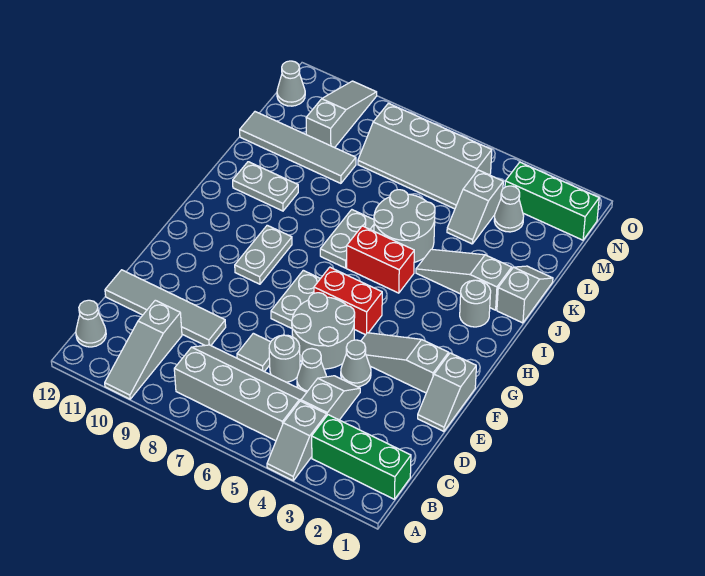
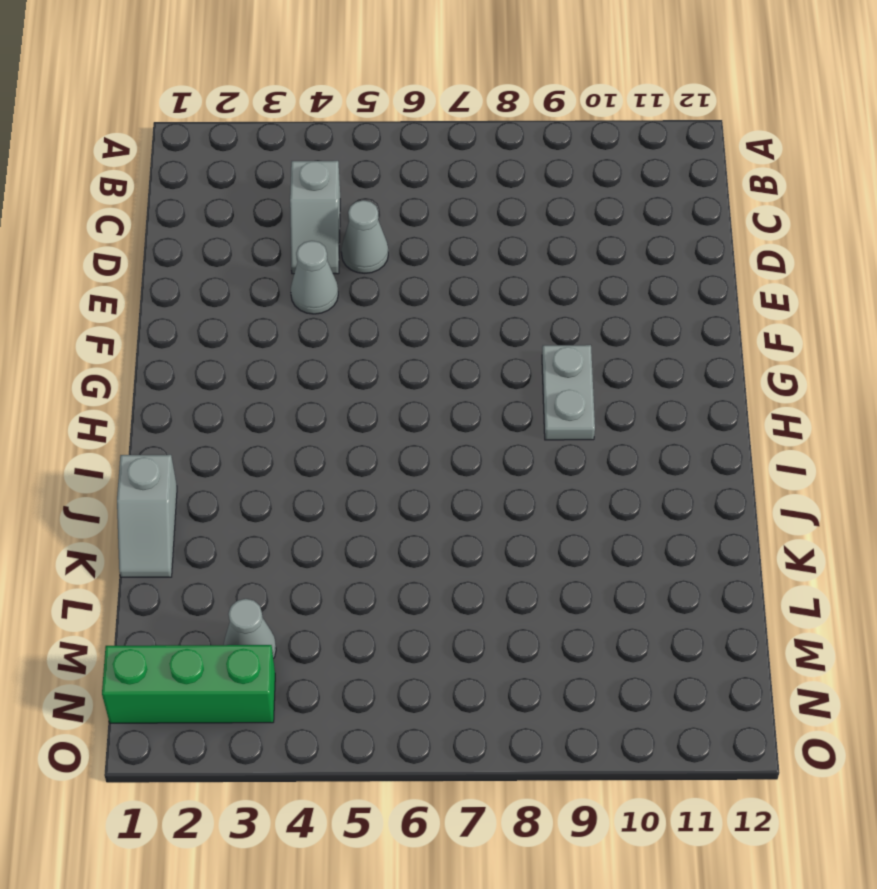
none -> grey 1x2 slope [267,401,327,481]
none -> grey 1x3 slope [105,300,182,399]
none -> green 1x3 brick [312,415,411,499]
none -> grey 2x4 slope [174,345,307,441]

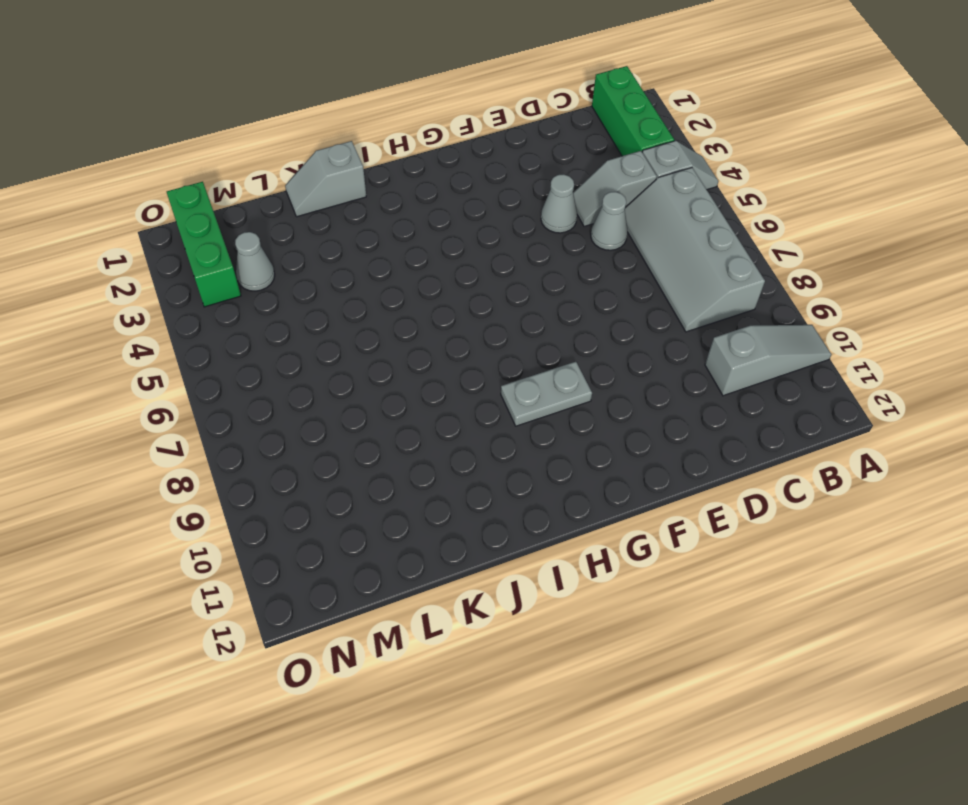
none -> grey 1x1 cone [76,300,106,347]
none -> grey 1x1 round brick [269,335,300,382]
none -> grey 1x1 tile [237,333,271,372]
none -> grey 1x4 tile [105,270,226,345]

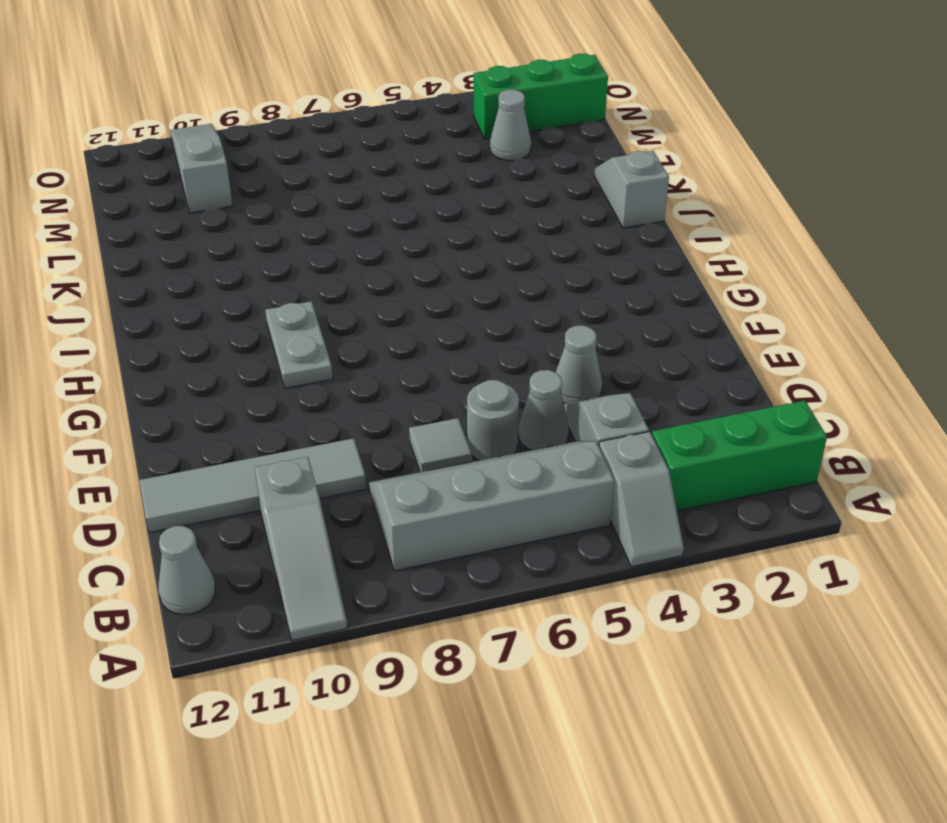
none -> grey 1x2 slope [418,353,476,431]
none -> grey 2x2 round brick [292,293,355,369]
none -> grey 1x3 slope [361,333,449,393]
none -> grey 1x2 plate [271,270,320,328]

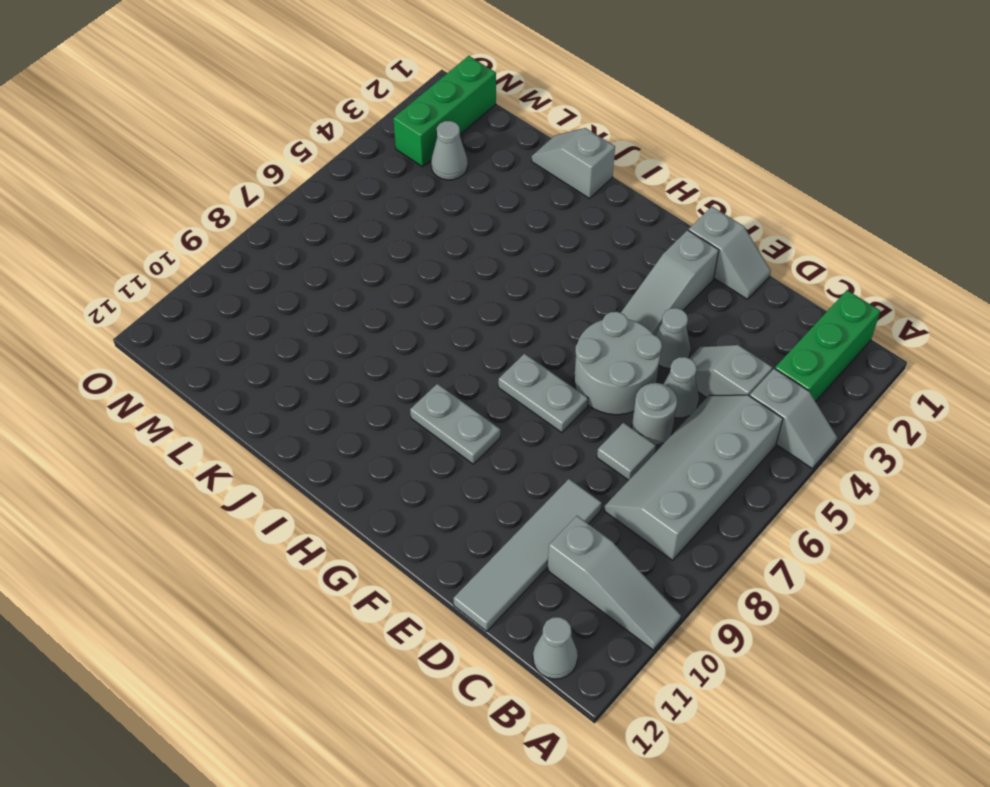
none -> red 1x2 brick [314,267,382,335]
none -> grey 1x1 round brick [460,280,491,327]
none -> red 1x2 brick [347,226,414,293]
none -> grey 1x2 plate [320,210,374,268]

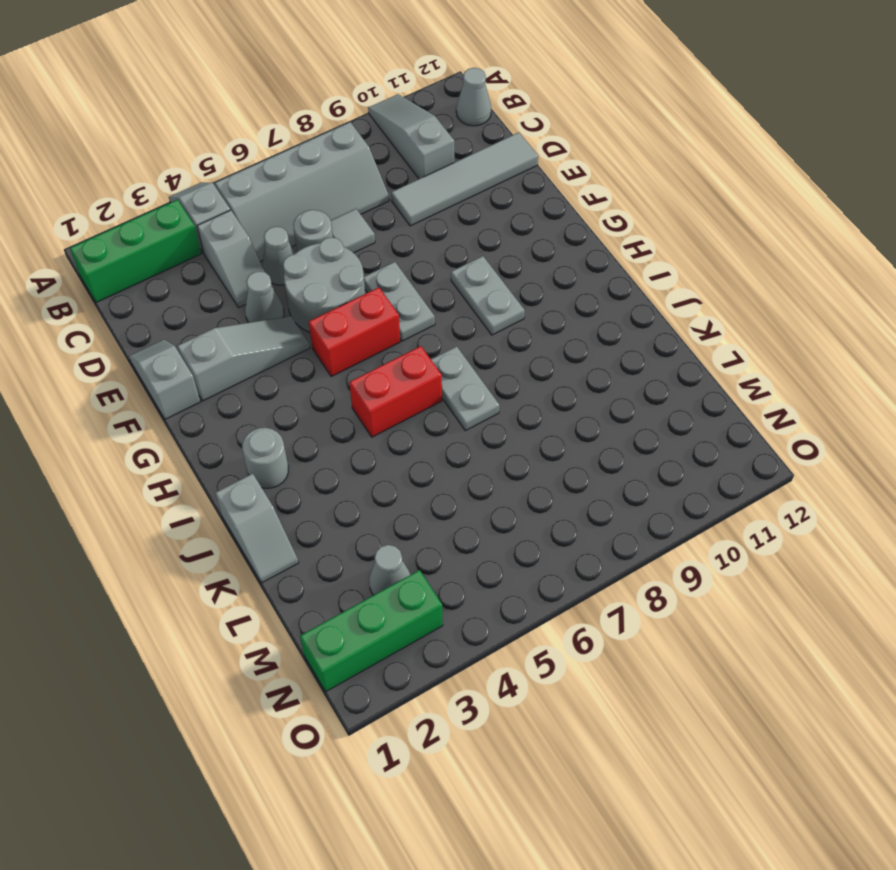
none -> grey 1x3 slope [416,249,512,310]
none -> grey 2x2 round brick [374,190,435,262]
none -> grey 1x2 plate [233,162,298,211]
none -> grey 1x2 slope [447,170,503,244]

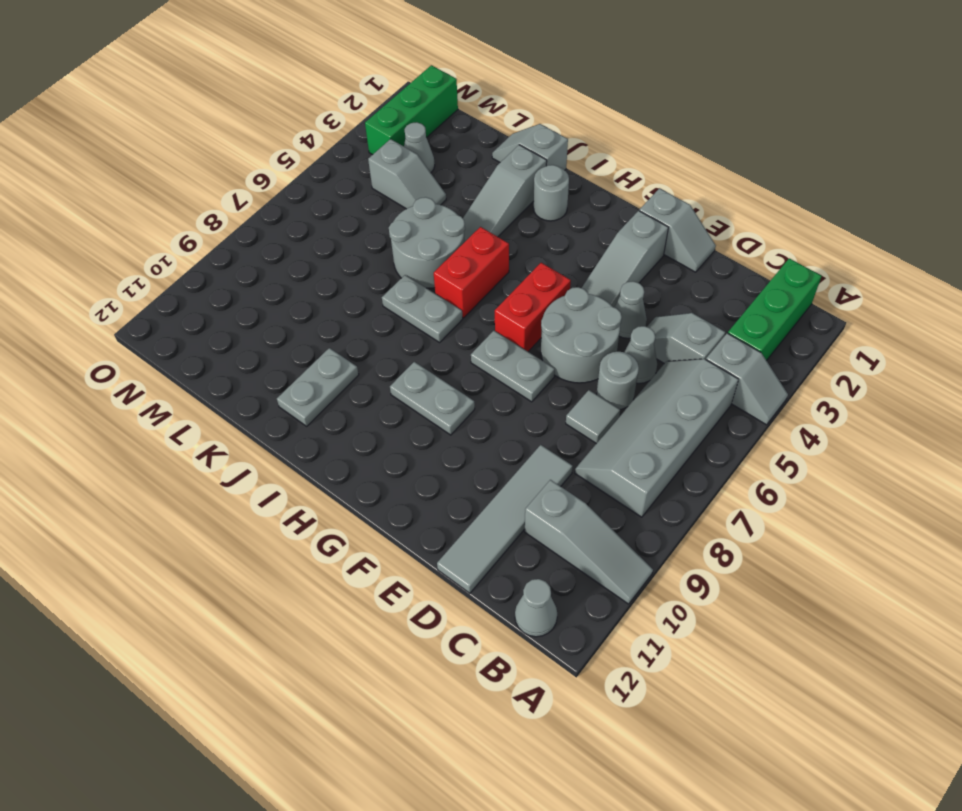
none -> grey 1x4 tile [240,112,356,183]
none -> grey 2x4 slope [358,103,492,209]
none -> grey 1x3 slope [306,81,377,148]
none -> grey 1x1 cone [277,61,305,106]

